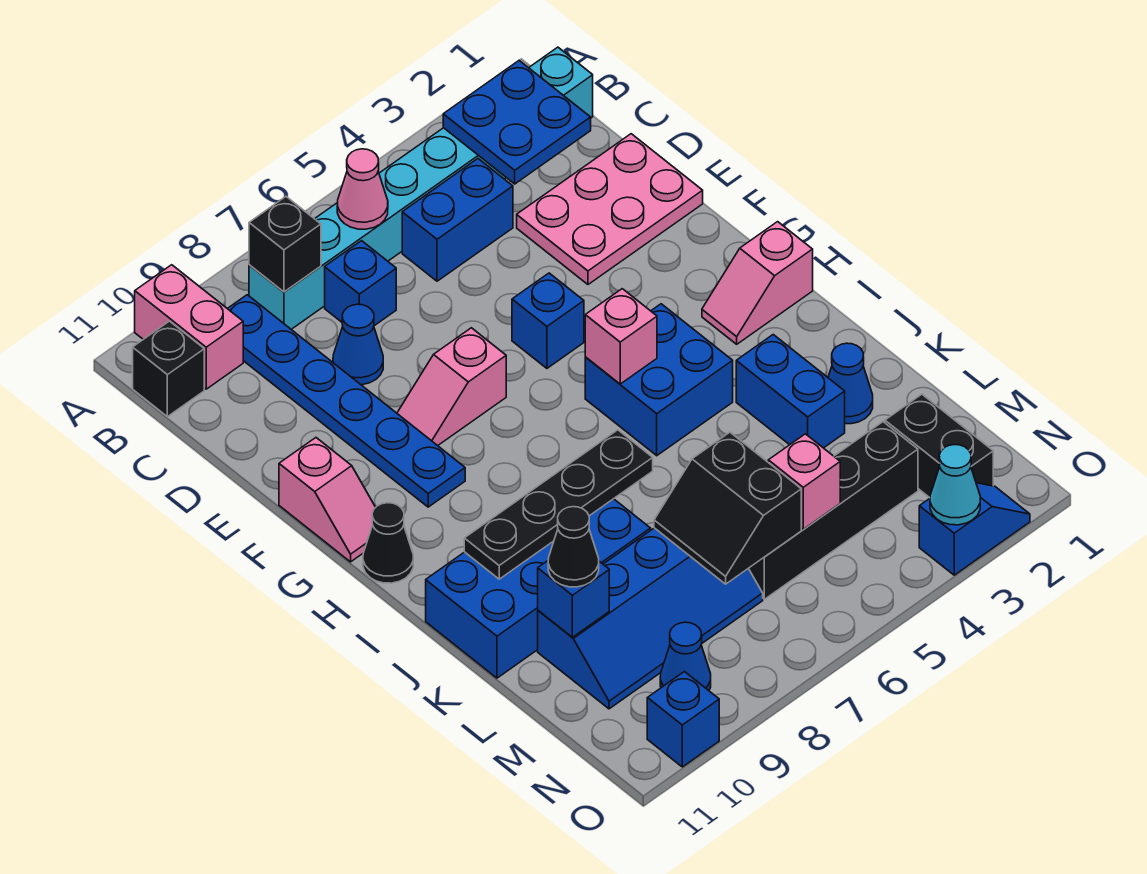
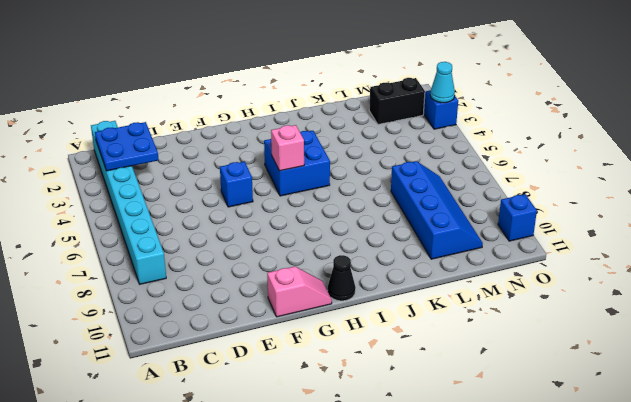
none -> pink 1x2 brick [135,265,243,389]
none -> blue 1x6 plate [228,295,465,507]
none -> black 1x1 brick [133,321,204,417]
none -> blue 1x2 brick [402,159,513,281]

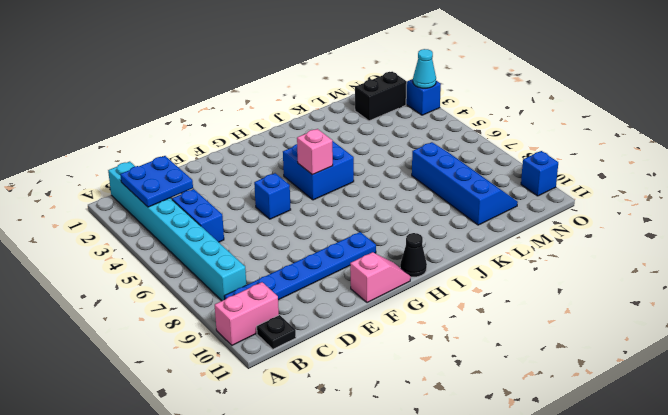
black 1x1 plate [257,315,296,349] -> black 1x1 brick [133,321,204,417]
none -> blue 1x1 brick [325,241,396,326]
none -> pink 2x3 plate [517,134,703,284]
none -> blue 1x1 cone [333,304,383,385]
none -> pink 1x2 slope [397,328,506,446]

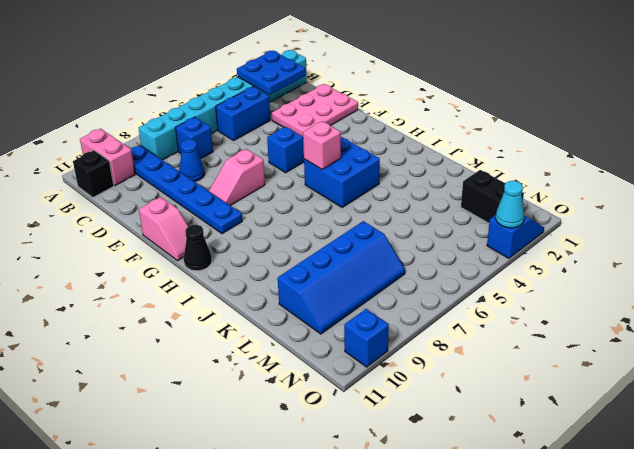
none -> pink 1x2 slope [702,222,813,344]
none -> blue 1x2 brick [736,335,845,448]
none -> blue 2x4 brick [426,499,651,678]
none -> blue 1x1 cone [828,343,873,424]

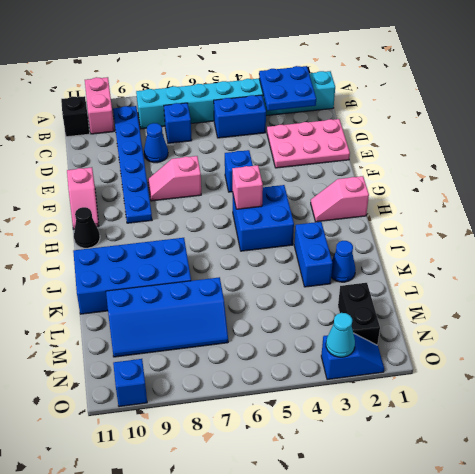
none -> black 1x4 brick [749,422,918,599]
none -> blue 1x1 cone [660,622,711,690]
none -> pink 1x1 cone [337,149,388,229]
none -> black 1x1 brick [249,197,321,292]

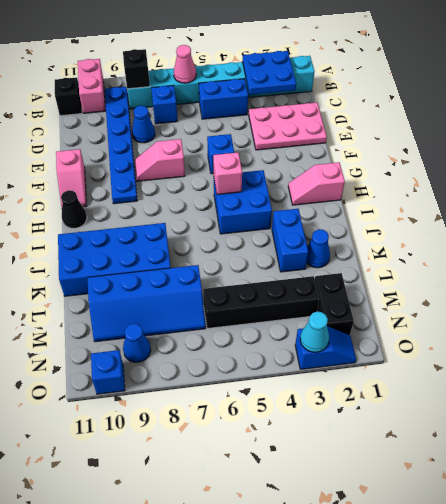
none -> black 1x4 plate [464,430,653,579]
none -> black 2x2 slope [654,432,801,584]
none -> blue 1x1 brick [538,561,609,637]
none -> pink 1x1 brick [768,434,840,529]

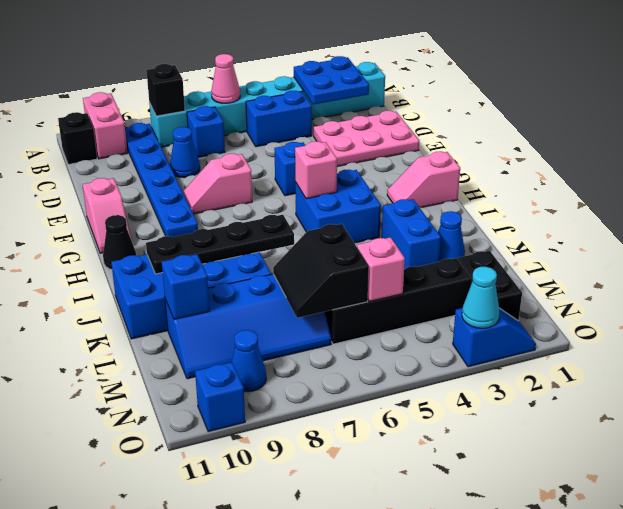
none -> black 1x1 cone [548,507,599,587]

